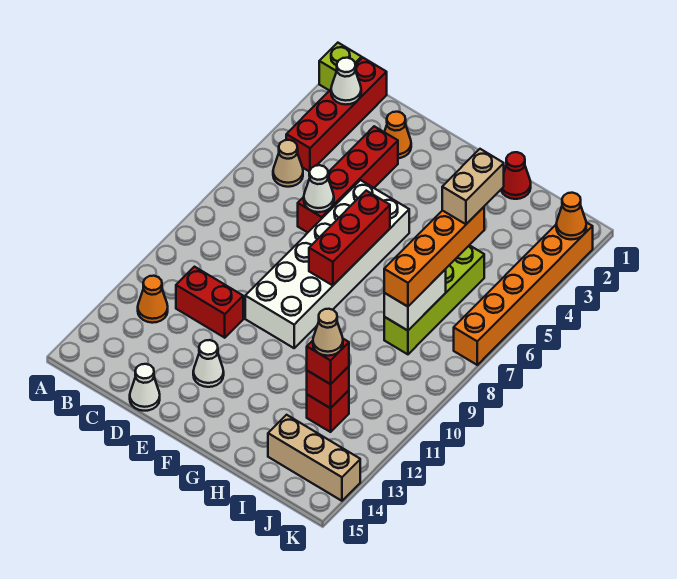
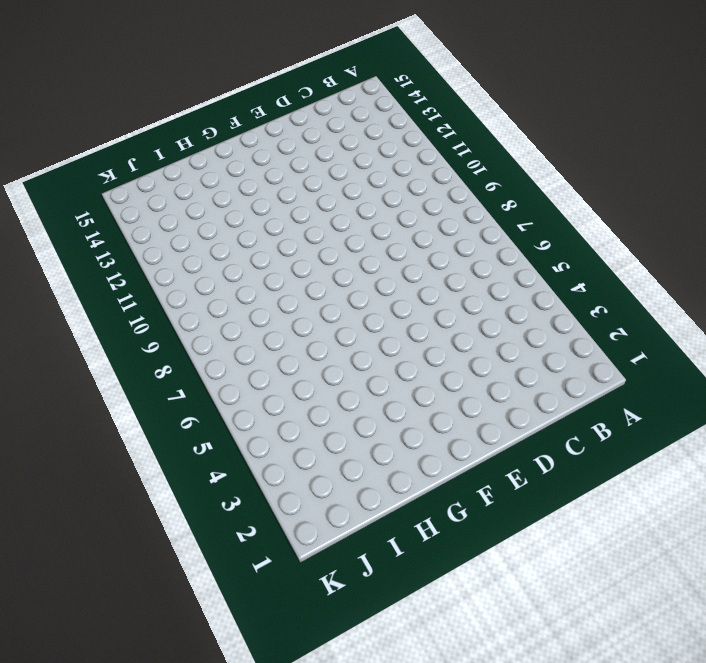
none -> lime 1x1 brick [319,43,362,91]
none -> red 1x4 brick [286,58,387,171]
none -> tan 1x1 cone [273,140,303,187]

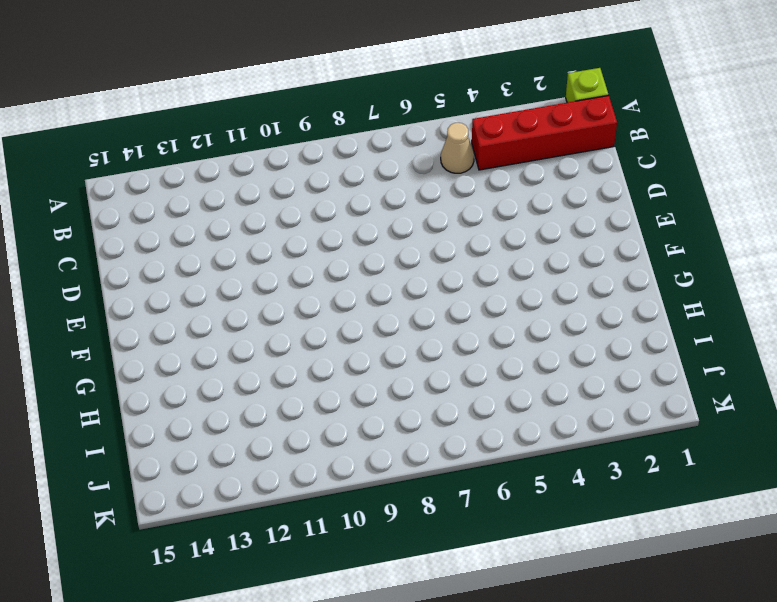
none -> orange 1x1 cone [138,276,168,323]
none -> red 1x2 brick [176,267,243,338]
none -> orange 1x1 cone [385,112,411,158]

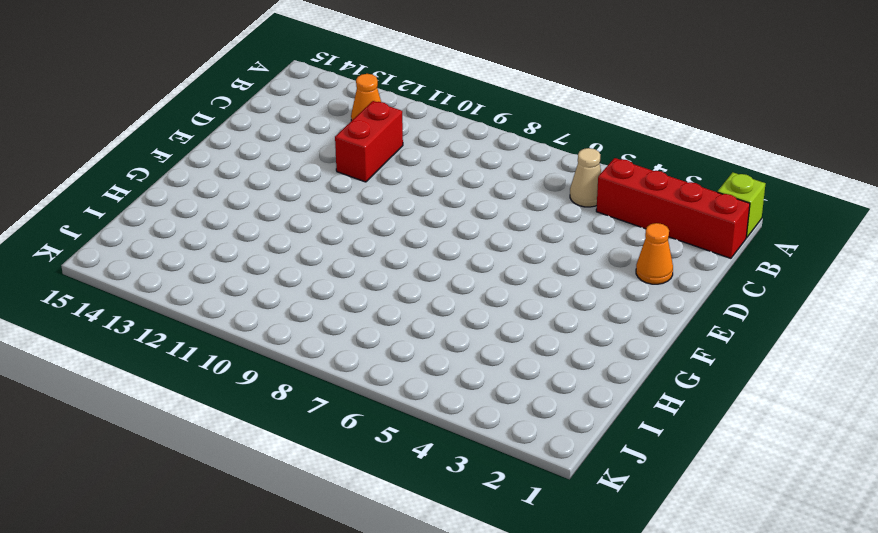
none -> red 1x4 brick [298,126,398,232]
none -> white 1x1 cone [130,364,160,411]
none -> white 2x6 brick [245,180,409,348]

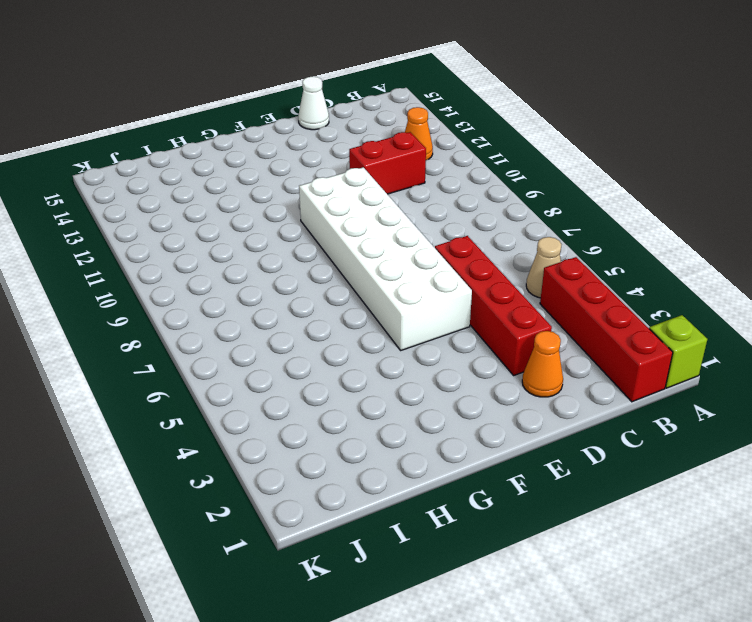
none -> white 1x1 cone [193,340,224,387]
none -> red 1x1 cone [501,152,531,199]
none -> lime 1x4 brick [384,245,484,354]

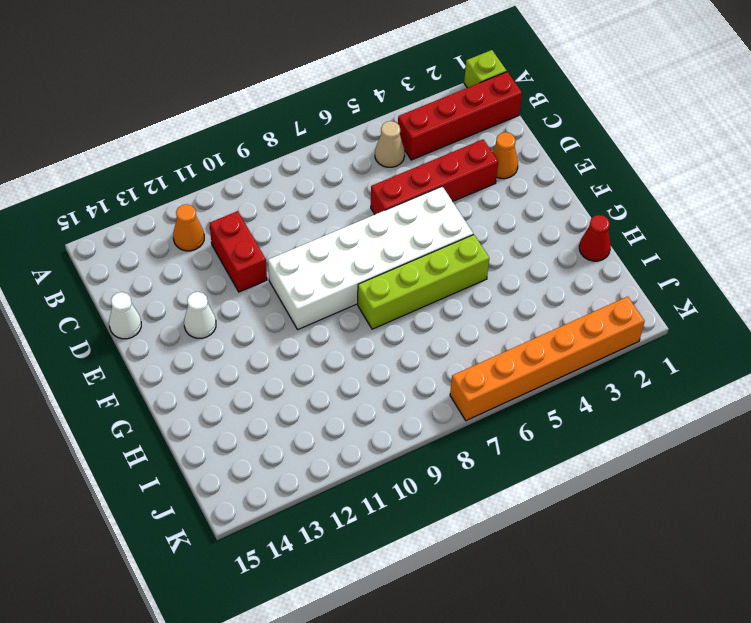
lime 1x4 brick [358,235,489,329] -> lime 1x4 brick moved to [384,245,484,354]
none -> red 1x1 brick [307,390,349,432]
none -> tan 1x3 brick [268,415,360,501]
none -> white 1x1 cone [331,58,361,105]

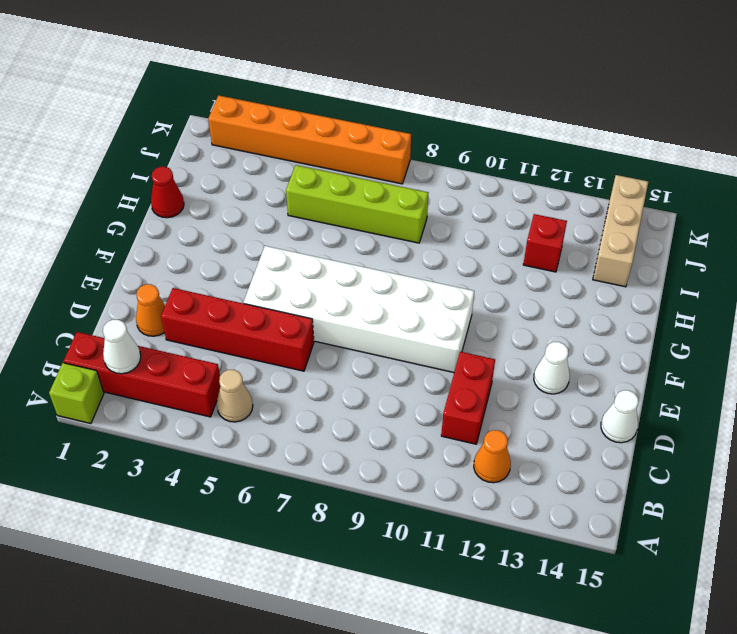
none -> white 1x1 cone [304,165,334,212]
none -> red 1x3 brick [309,191,390,285]
none -> white 1x2 brick [384,269,446,331]

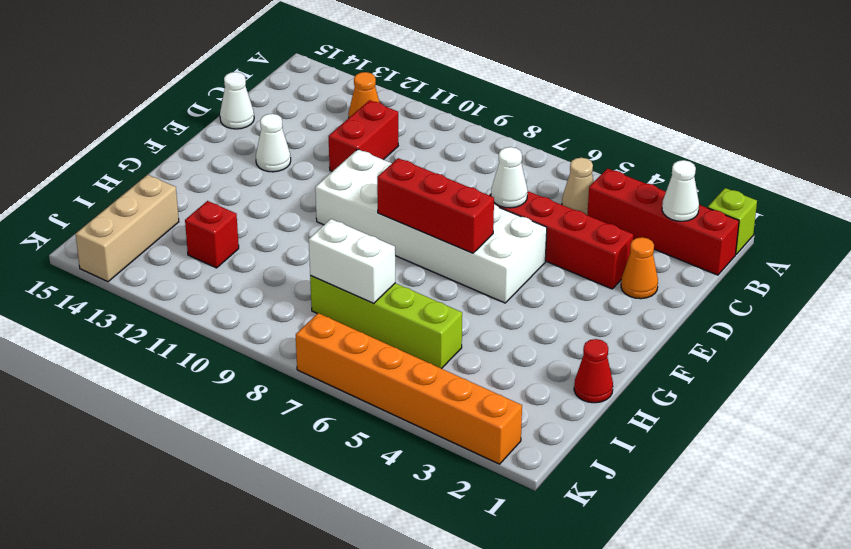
none -> red 1x1 brick [307,366,349,408]
none -> orange 1x1 cone [556,193,586,239]
none -> orange 1x4 brick [384,207,484,307]

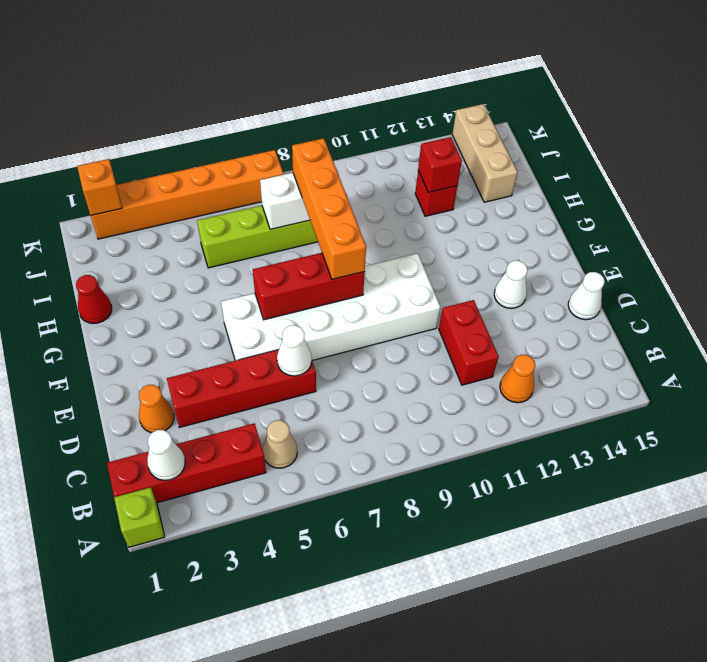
orange 1x4 brick [292,138,366,279] -> orange 1x4 brick turned to [384,207,484,307]
orange 1x1 brick [77,159,122,215] -> orange 1x1 cone [556,193,586,239]
none -> red 1x1 brick [307,339,349,384]
none -> tan 1x2 brick [442,149,504,224]
none -> tan 1x1 cone [313,309,343,356]

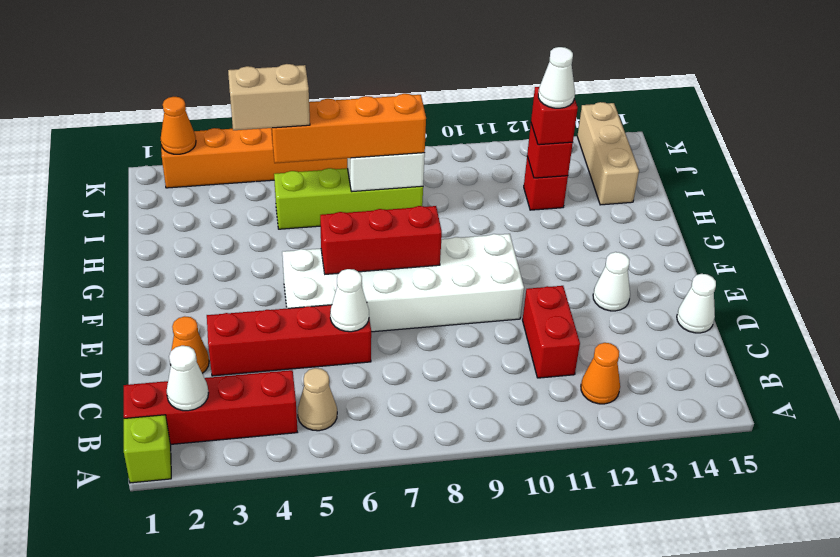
white 1x1 cone [538,47,575,108] -> tan 1x1 cone [313,309,343,356]
none -> red 1x1 cone [501,152,531,199]

